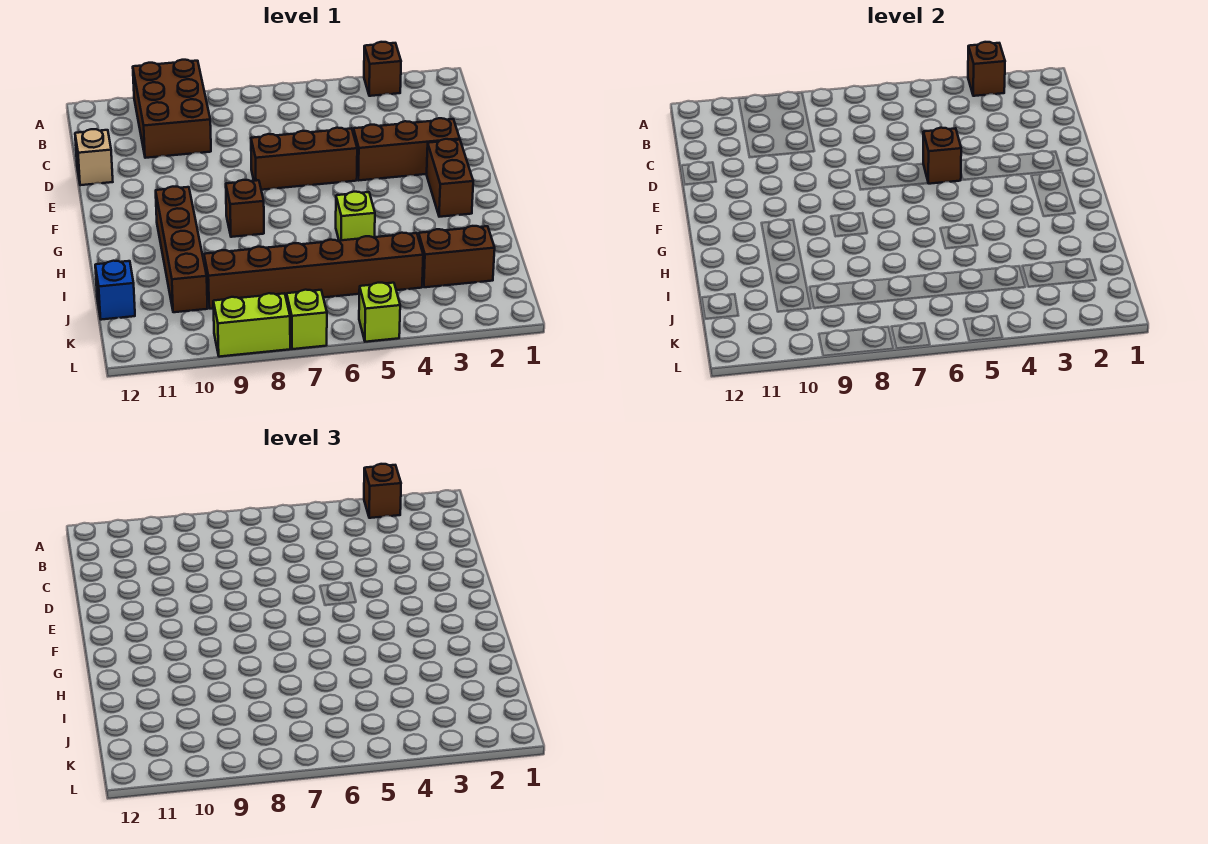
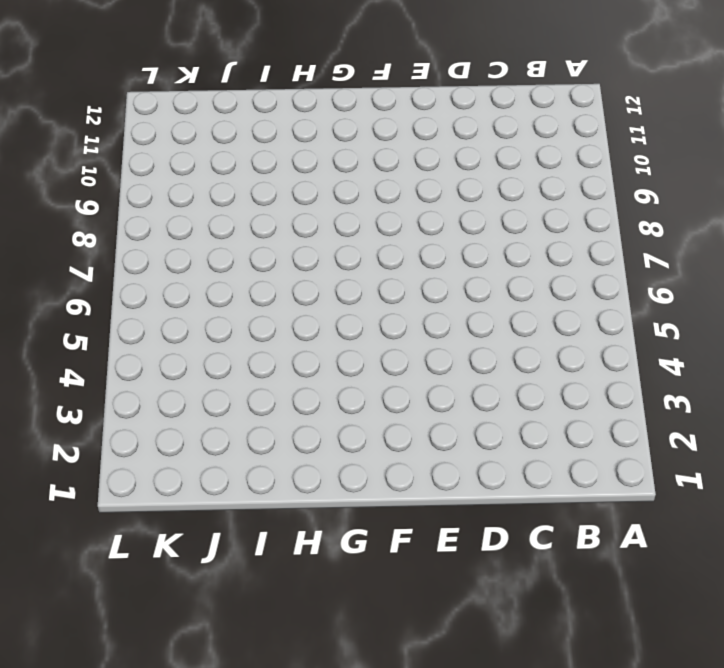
none -> brown 1x1 brick [364,42,401,96]
none -> brown 2x3 brick [133,60,211,158]
none -> tan 1x1 brick [75,129,113,185]

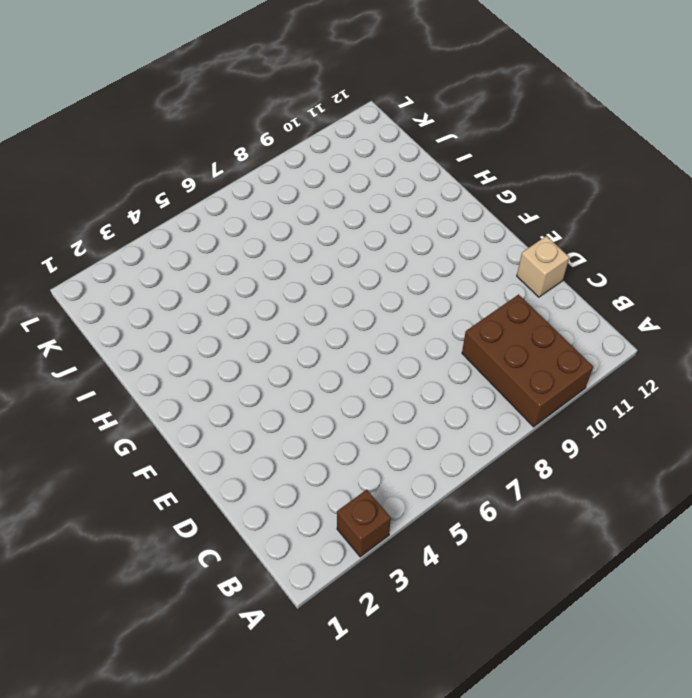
none -> brown 1x3 brick [353,118,460,180]
none -> brown 1x3 brick [251,128,357,190]
none -> brown 1x2 brick [427,139,473,217]

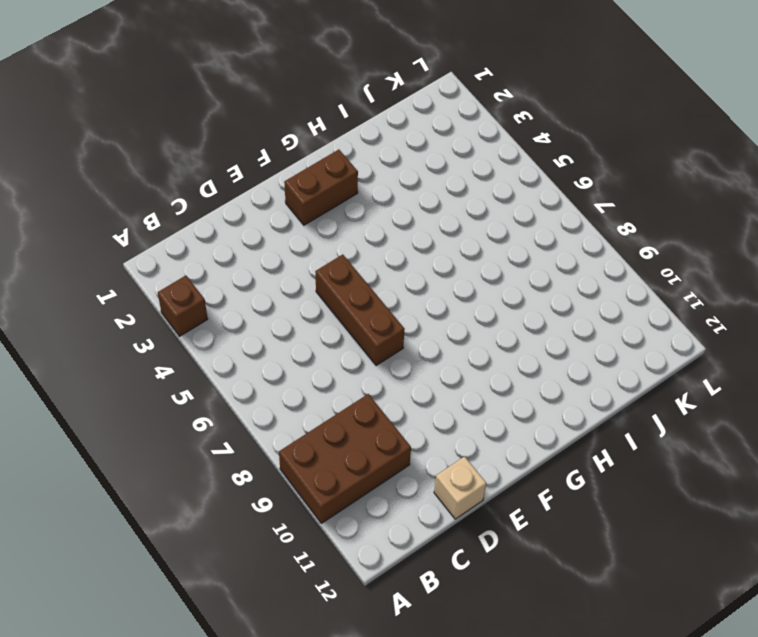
none -> brown 1x3 brick [353,118,460,180]
none -> brown 1x1 brick [226,180,264,237]
none -> brown 1x4 brick [156,187,208,312]

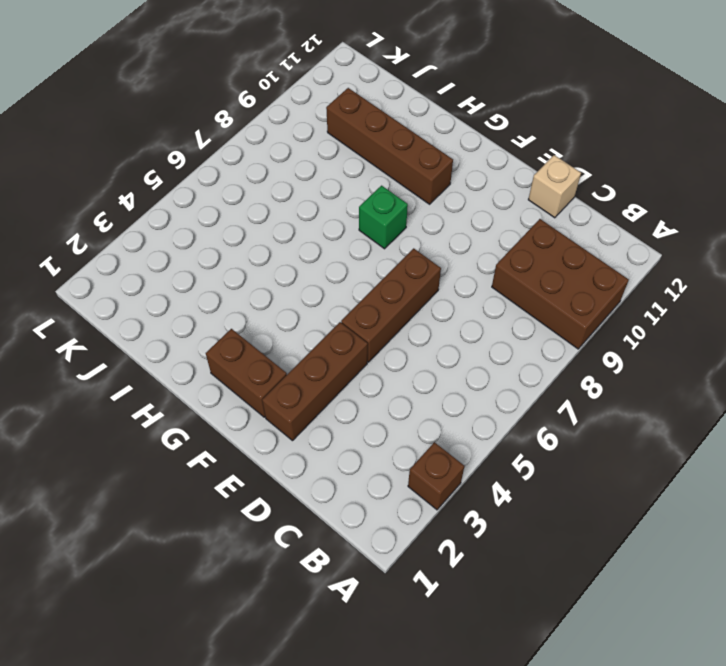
green 1x1 brick [359,186,408,249] -> brown 1x1 brick [226,180,264,237]
none -> lime 1x1 brick [336,192,375,241]
none -> brown 1x2 brick [419,226,495,287]
none -> brown 1x6 brick [204,233,423,309]

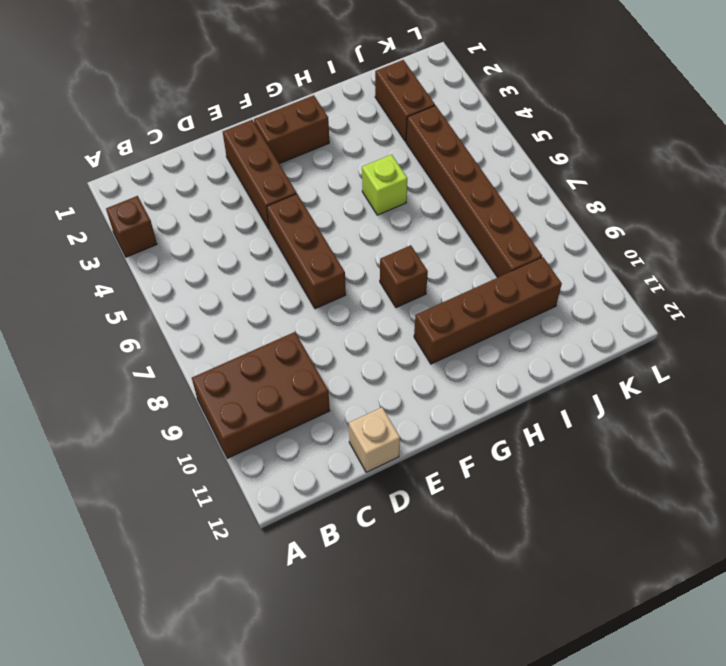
none -> blue 1x1 brick [95,261,135,320]
none -> lime 1x1 brick [359,283,400,342]
none -> lime 1x1 brick [287,290,327,349]

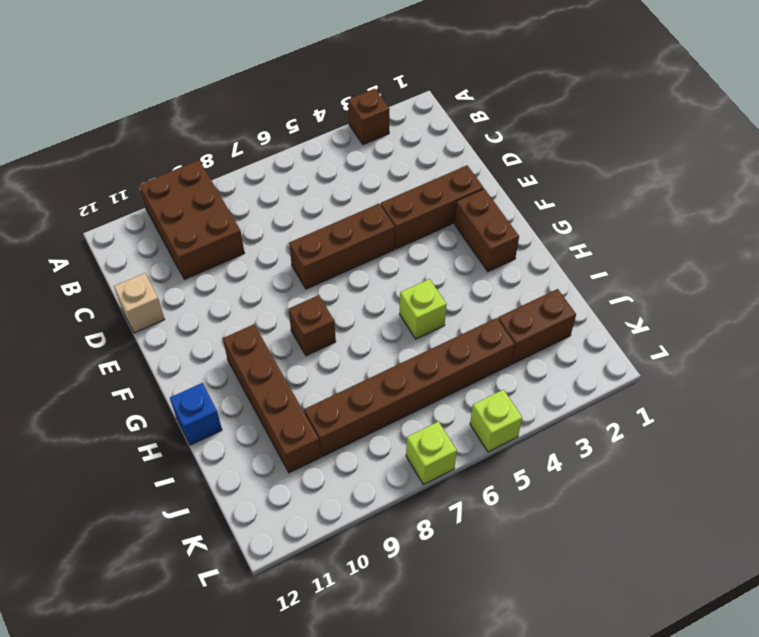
blue 1x1 brick [170,383,222,445] -> blue 1x1 brick moved to [95,261,135,320]
none -> lime 1x2 brick [213,293,290,357]
none -> brown 1x1 brick [968,42,1005,96]
none -> brown 1x1 brick [923,128,961,184]

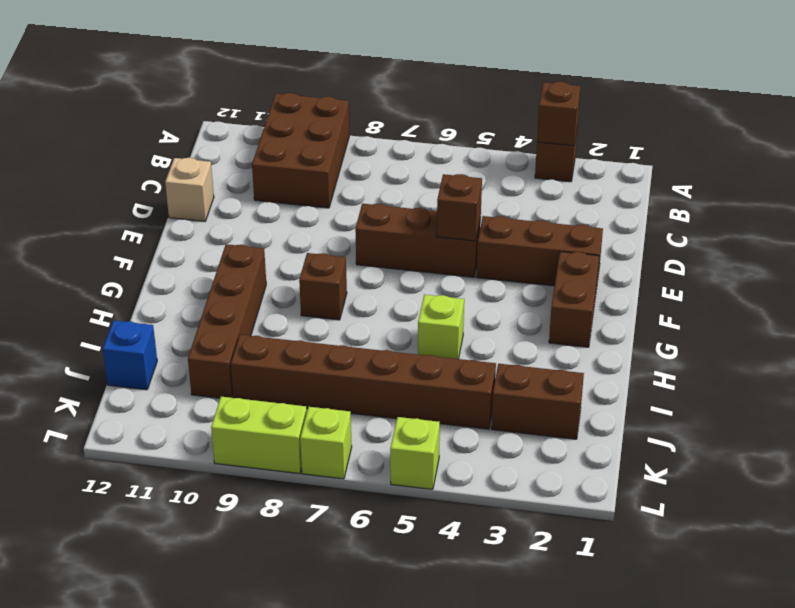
none -> brown 1x1 brick [364,464,401,518]

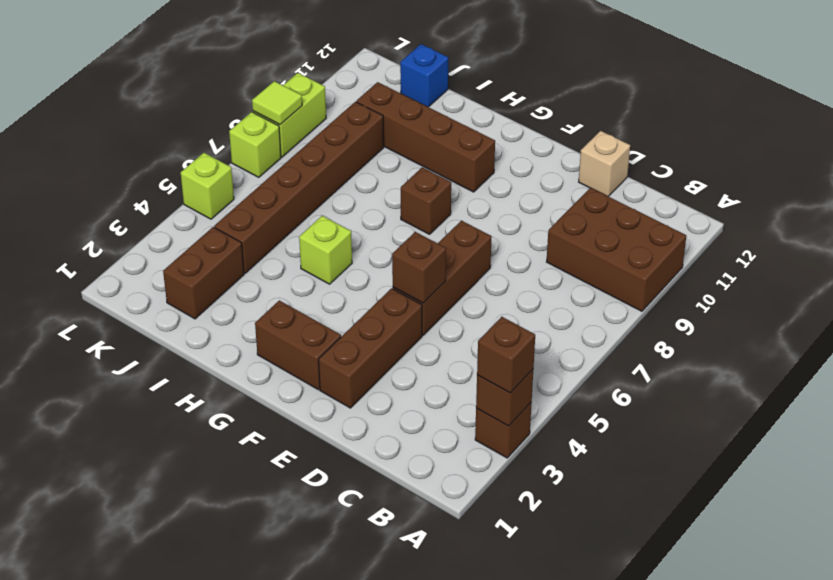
lime 1x1 tile [252,81,302,125] -> none

